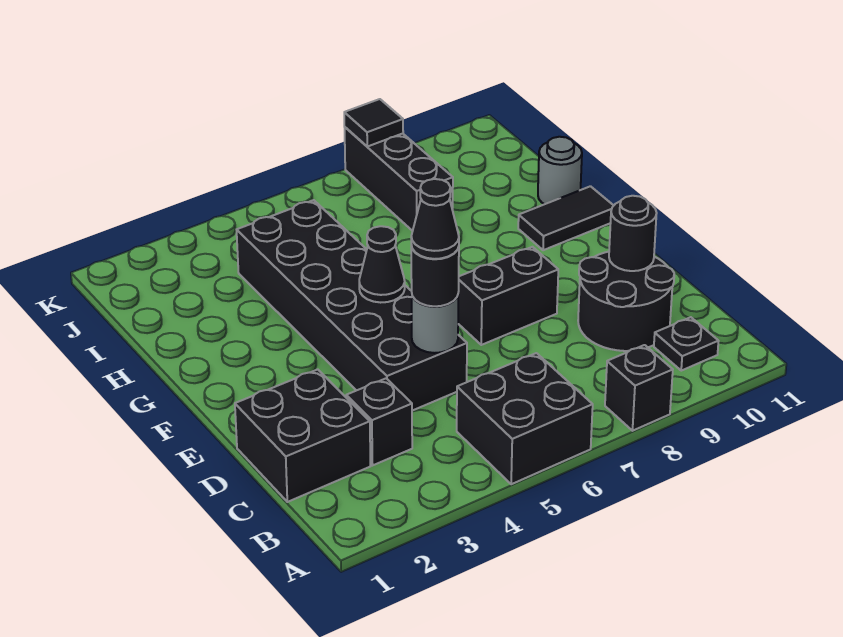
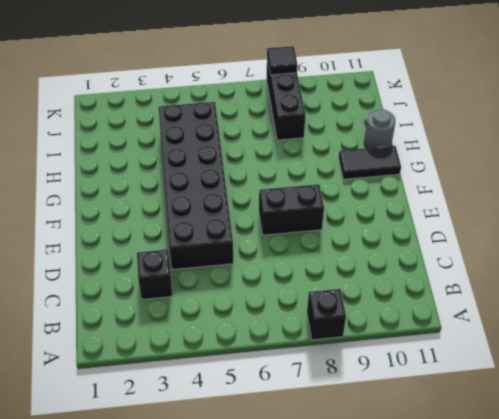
none -> black 2x2 brick [457,353,593,484]
none -> black 1x1 plate [654,317,719,371]
none -> black 2x2 brick [235,369,370,502]

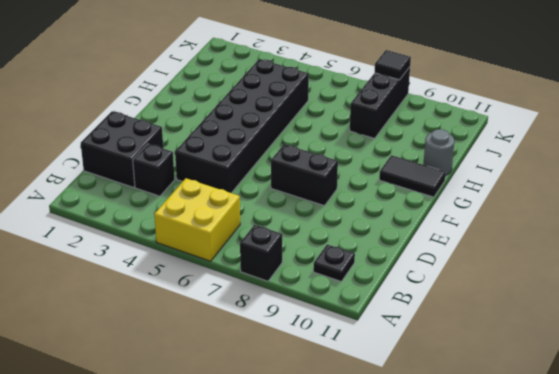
yellow 2x2 brick [154,178,240,261] -> black 2x2 brick [457,353,593,484]
none -> black 2x2 round brick [578,252,674,351]
none -> grey 1x1 round brick [412,296,458,353]
none -> black 1x1 round brick [609,196,657,271]

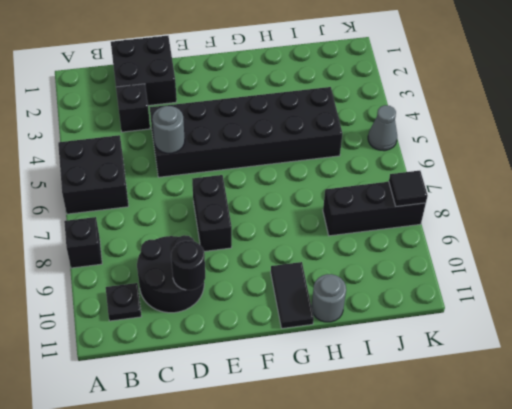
grey 1x1 cone [368,105,397,151] -> none
none -> black 1x1 cone [359,226,405,303]
none -> black 1x1 round brick [411,245,459,306]
none -> black 1x1 cone [411,179,459,259]

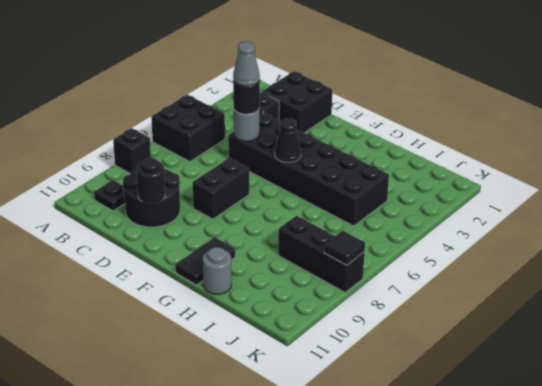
grey 1x1 cone [233,42,260,86] -> black 1x1 cone [411,179,459,259]

